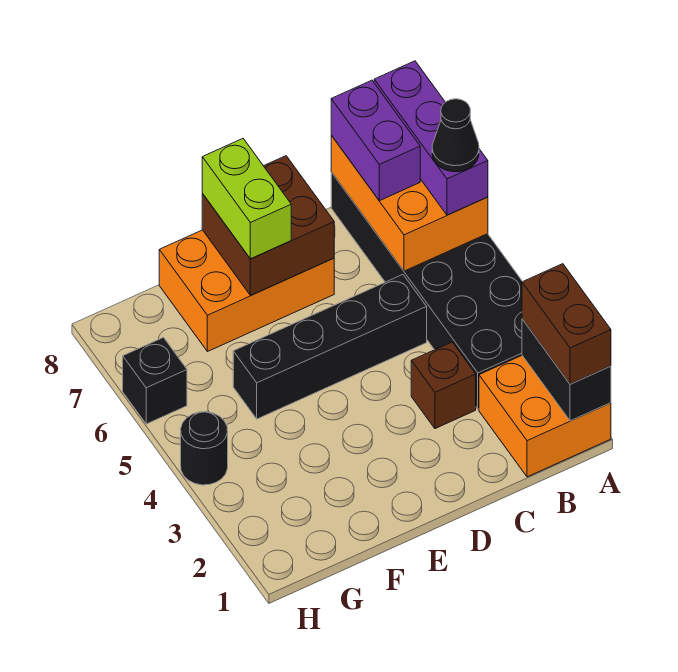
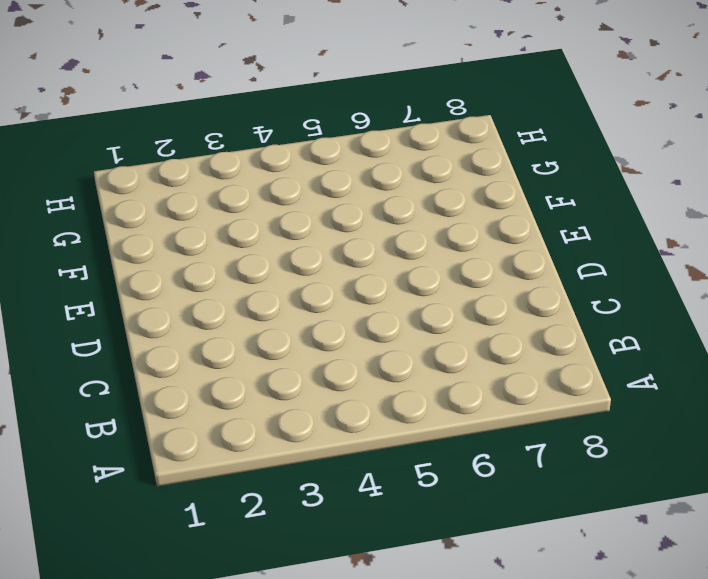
none -> orange 2x2 brick [479,356,611,477]
none -> black 2x6 brick [331,172,523,409]
none -> brown 1x1 brick [411,342,476,429]

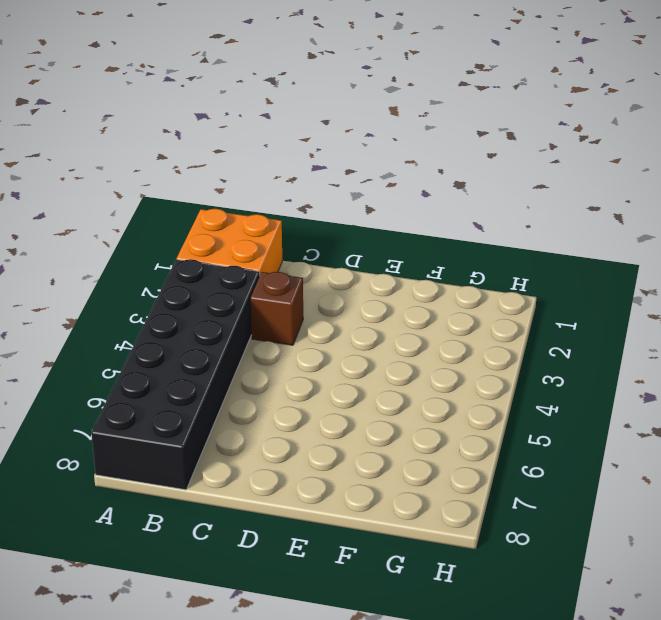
none -> black 1x4 brick [233,275,427,419]
none -> orange 2x3 brick [159,230,334,352]
none -> black 1x1 round brick [181,412,228,485]

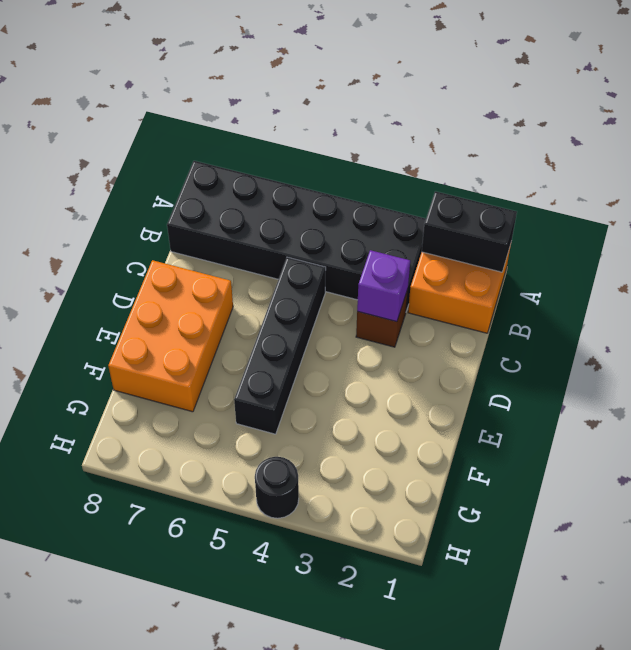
purple 1x1 brick [357,250,410,322] -> none
none -> black 1x1 brick [123,338,187,424]
none -> orange 2x3 brick [331,135,488,271]
none -> brown 2x2 brick [202,156,334,295]

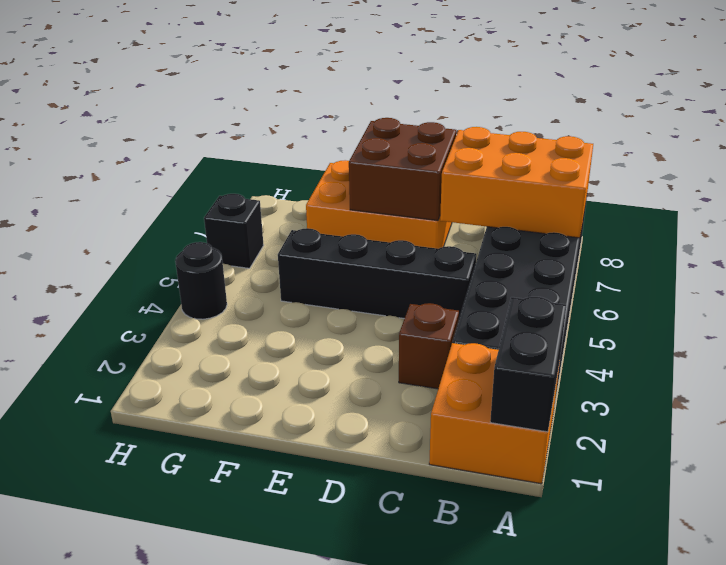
orange 2x3 brick [440,127,593,238] -> orange 2x3 brick turned to [331,135,488,271]
none -> brown 1x2 brick [522,264,611,384]
none -> purple 1x3 brick [374,61,488,215]
none -> purple 1x2 brick [331,80,420,201]

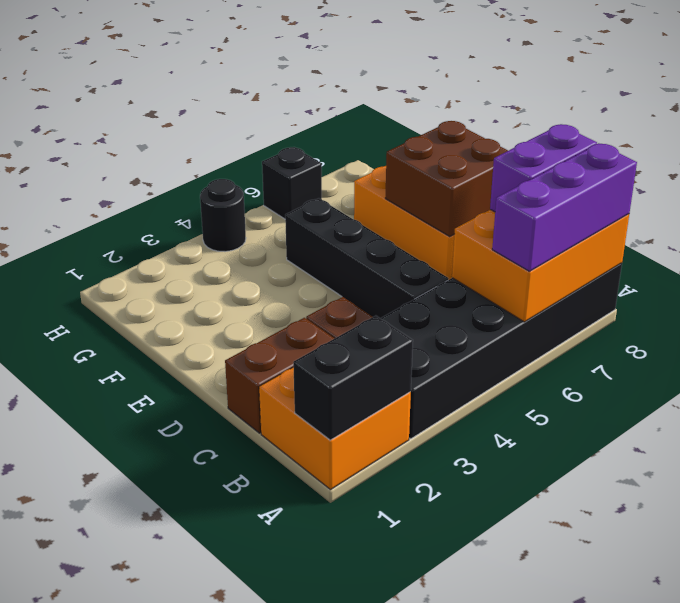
brown 1x2 brick [225,318,334,433] -> brown 1x2 brick moved to [522,264,611,384]
none -> lime 1x2 brick [202,139,291,259]
none -> black 1x1 cone [432,99,479,172]

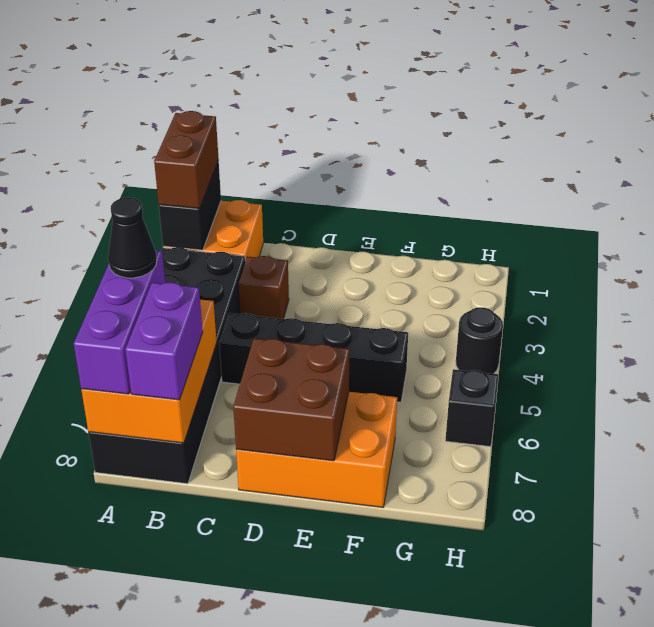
none -> lime 1x2 brick [202,139,291,259]

